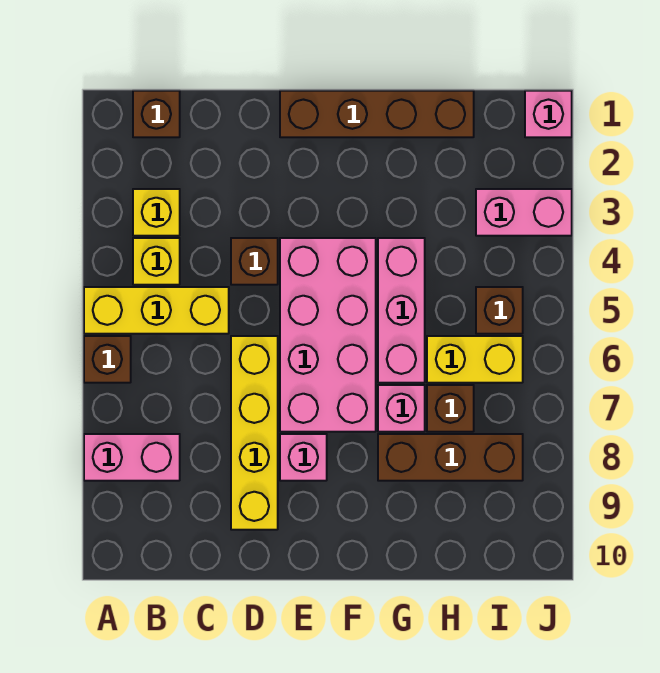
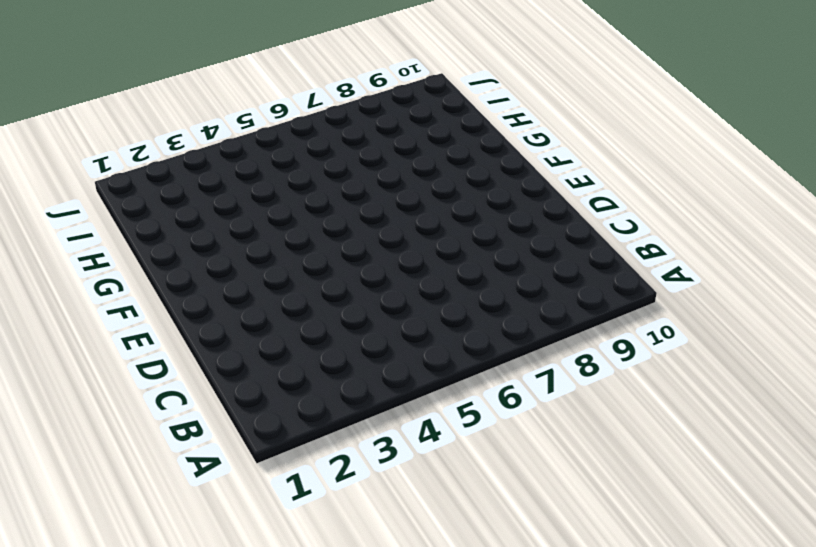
none -> yellow 1x3 brick [84,287,229,334]
none -> brown 1x1 brick [84,336,131,383]
none -> pink 1x2 brick [84,434,180,481]

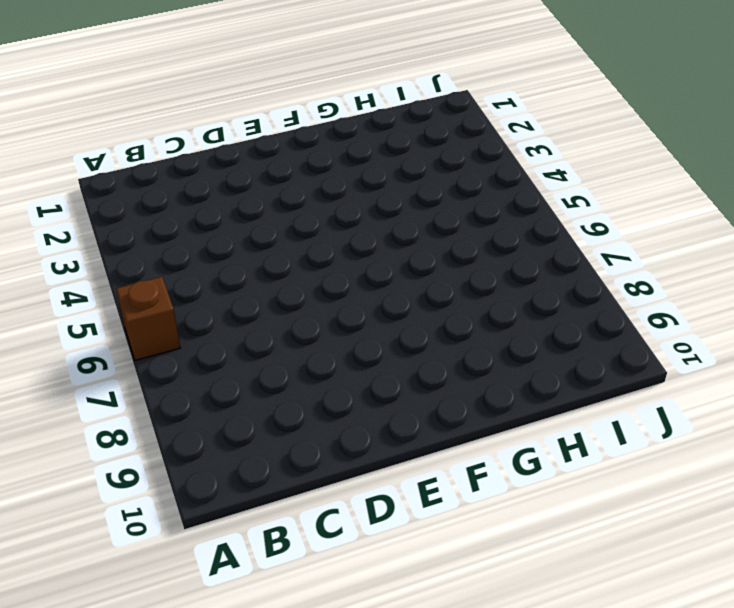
none -> yellow 1x3 brick [84,287,229,334]
none -> pink 1x2 brick [84,434,180,481]
none -> brown 1x1 brick [133,91,180,137]

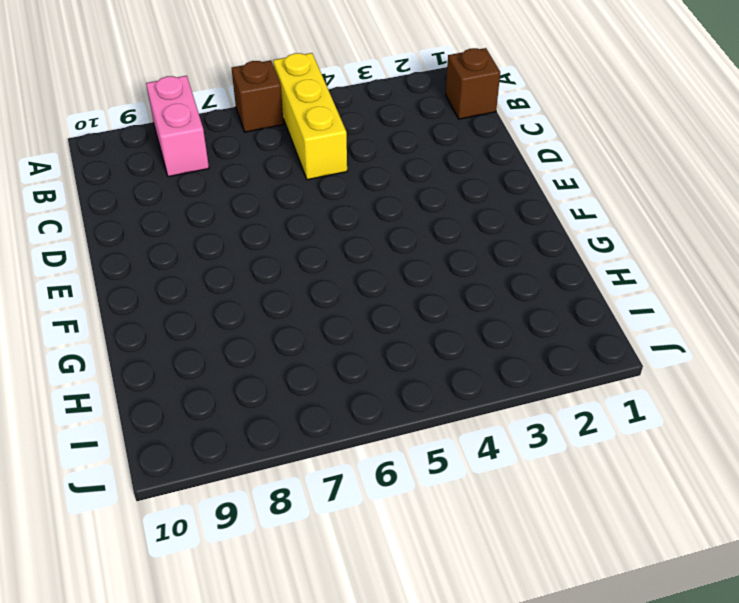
none -> yellow 1x1 brick [133,189,180,236]
none -> yellow 1x1 brick [133,238,180,285]
none -> brown 1x1 brick [231,238,278,285]

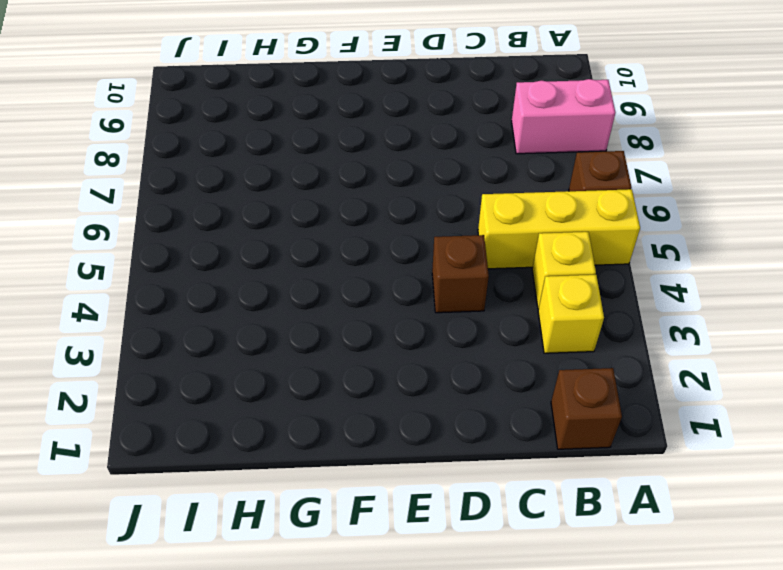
none -> yellow 1x4 brick [231,336,278,530]
none -> brown 1x4 brick [280,91,474,137]
none -> pink 2x4 brick [280,238,376,432]

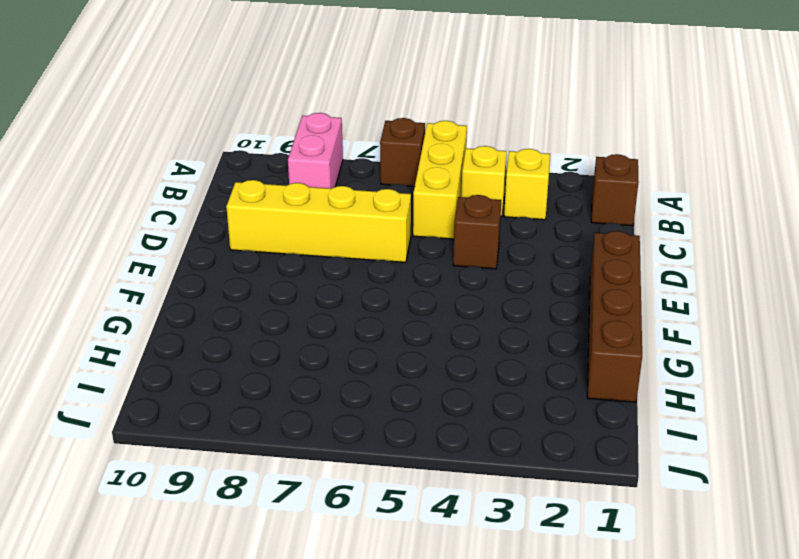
none -> pink 2x4 brick [280,238,376,432]
none -> pink 1x1 brick [280,434,327,481]
none -> pink 1x3 brick [378,238,425,383]

